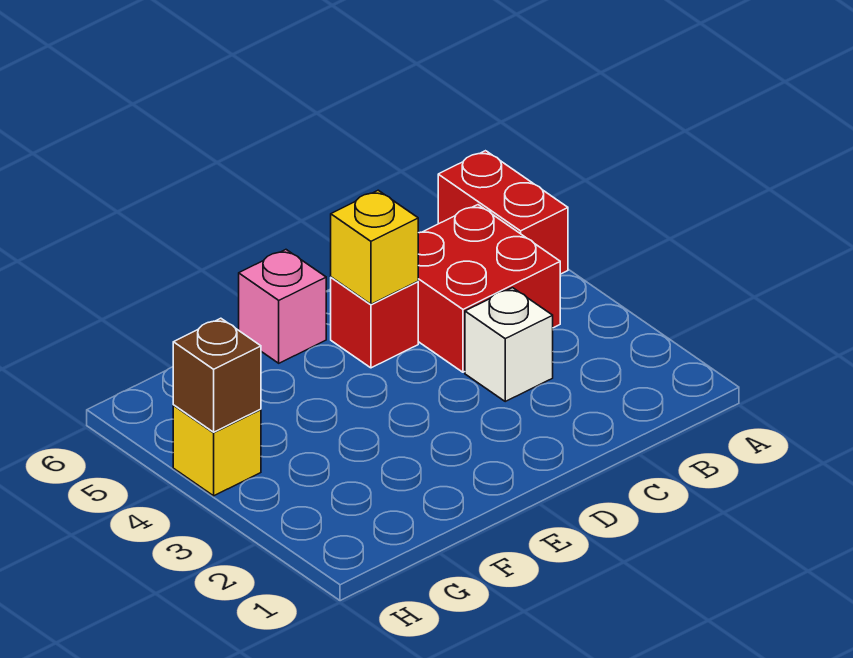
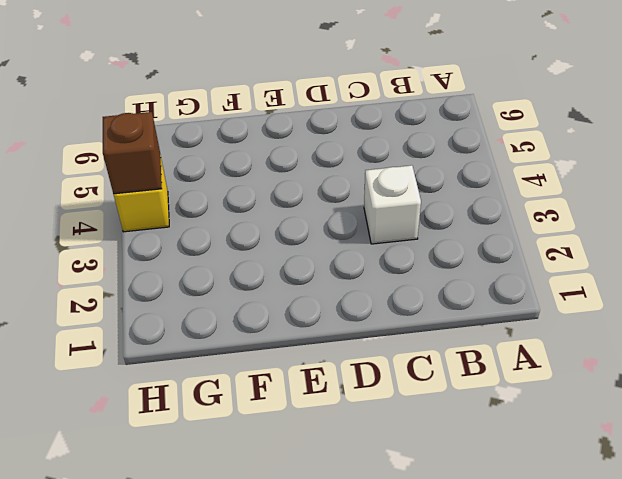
none -> red 1x2 brick [438,151,568,274]
none -> red 2x2 brick [418,205,560,372]

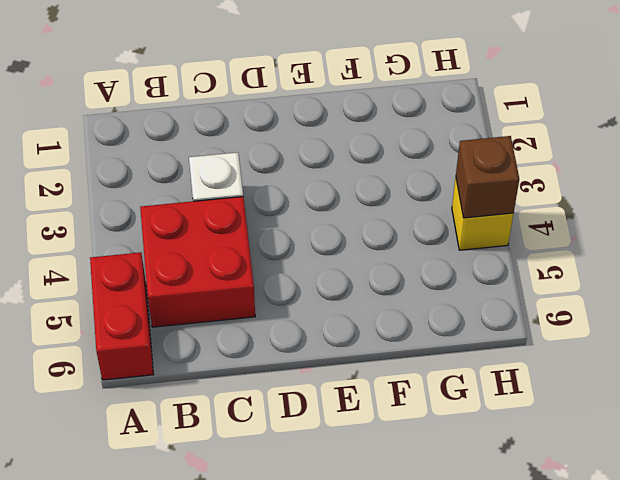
none -> red 1x1 brick [331,277,418,368]
none -> pink 1x1 brick [239,250,326,363]

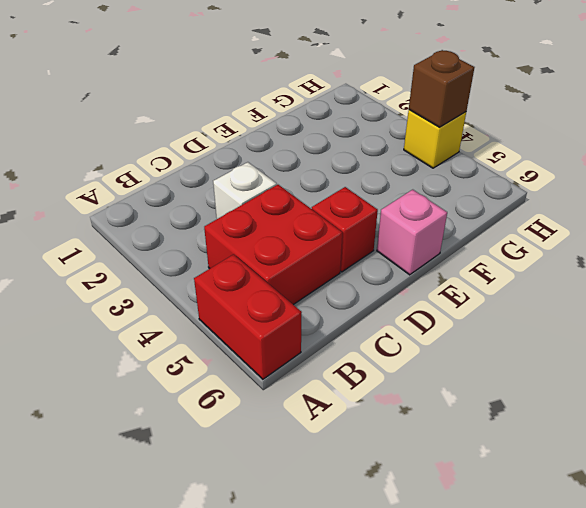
none -> yellow 1x1 brick [331,190,418,304]

